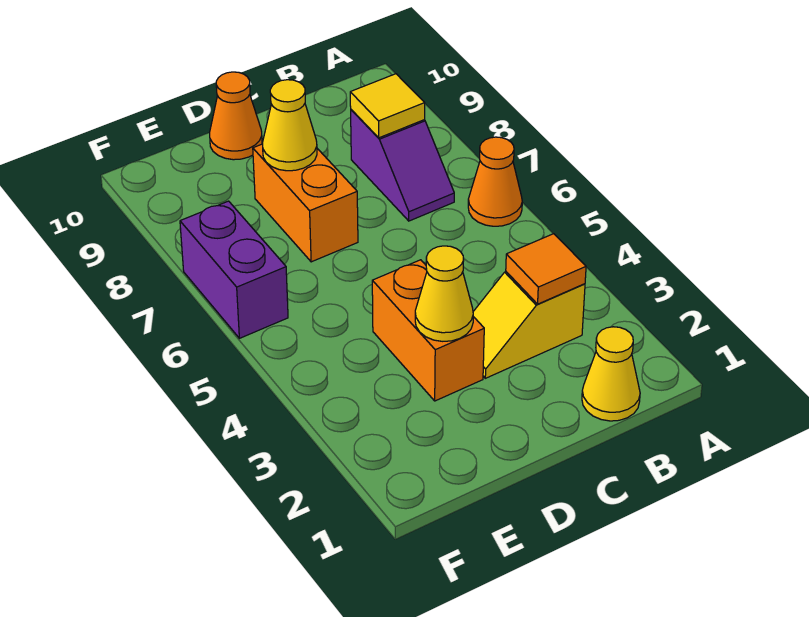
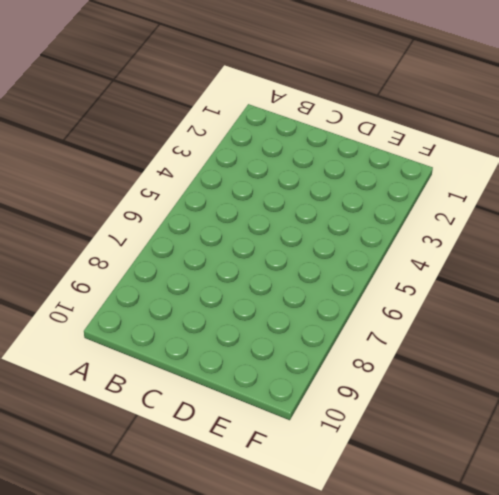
none -> orange 1x1 cone [468,137,522,226]
none -> yellow 1x1 cone [582,327,640,421]
none -> yellow 1x2 slope [473,272,585,378]

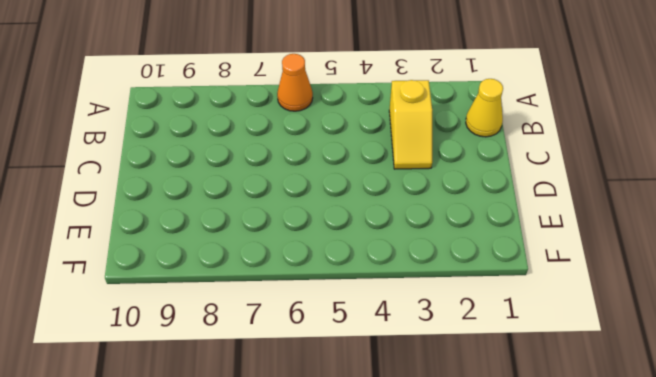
none -> purple 1x2 slope [351,110,454,221]
none -> orange 1x2 brick [372,260,484,401]
none -> orange 1x2 brick [253,144,358,262]

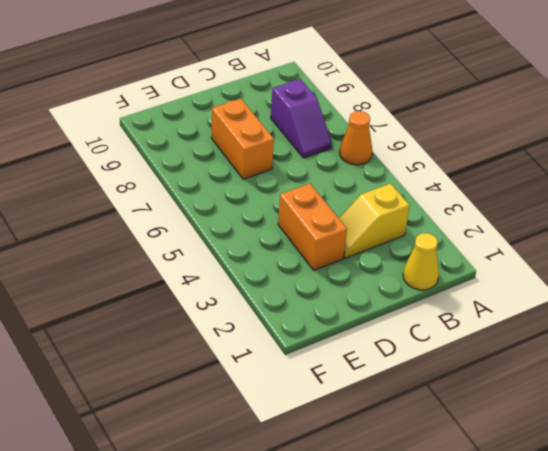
none -> orange 1x1 cone [210,72,262,160]
none -> purple 1x2 brick [180,201,288,338]
none -> orange 1x1 tile [506,234,586,304]

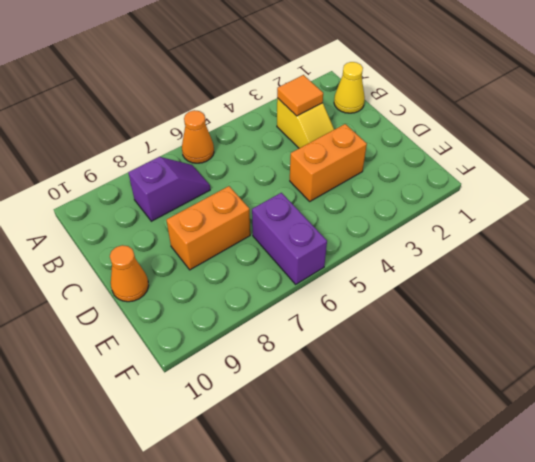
purple 1x2 brick [252,193,327,284] -> purple 1x2 brick turned to [180,201,288,338]
none -> yellow 1x1 tile [350,74,425,138]
none -> yellow 1x1 cone [415,246,473,341]
none -> yellow 1x1 cone [262,80,317,171]

